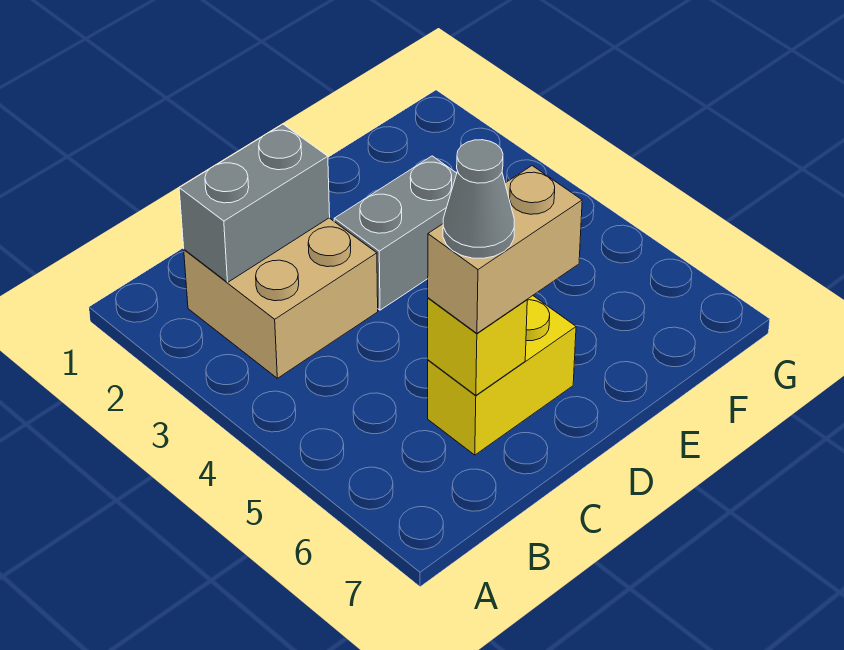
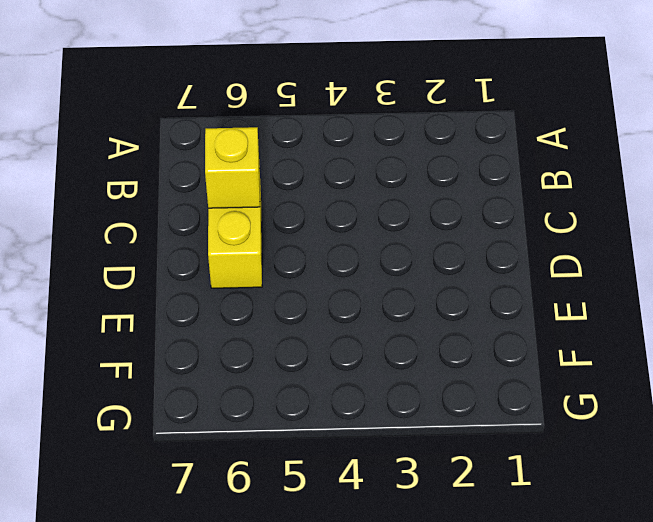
none -> tan 2x2 brick [184,218,378,378]
none -> grey 1x2 brick [334,156,457,310]

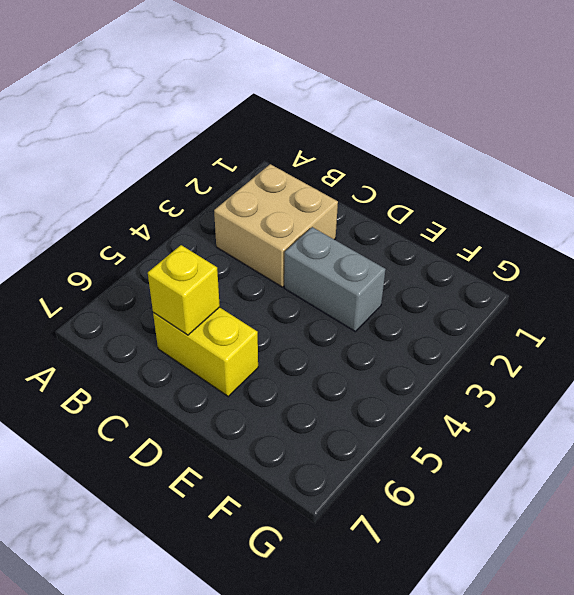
none -> grey 1x2 brick [179,124,330,282]
none -> tan 1x2 brick [428,166,582,333]

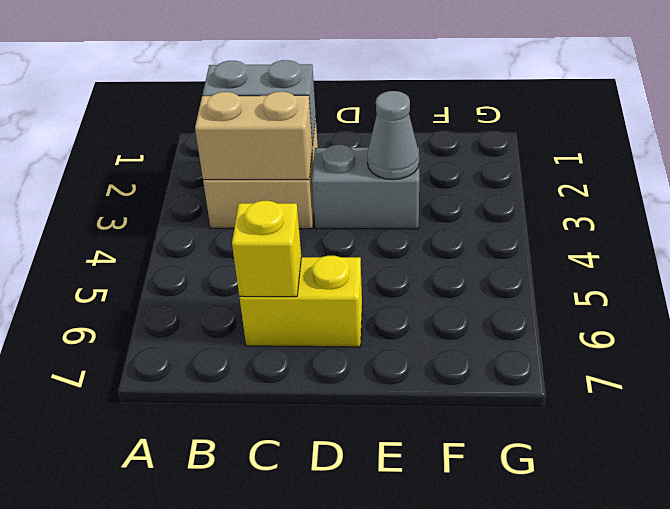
tan 1x2 brick [195,92,312,180] -> tan 1x2 brick moved to [428,166,582,333]
grey 1x1 cone [367,91,419,179] -> grey 1x1 cone moved to [443,140,514,258]

